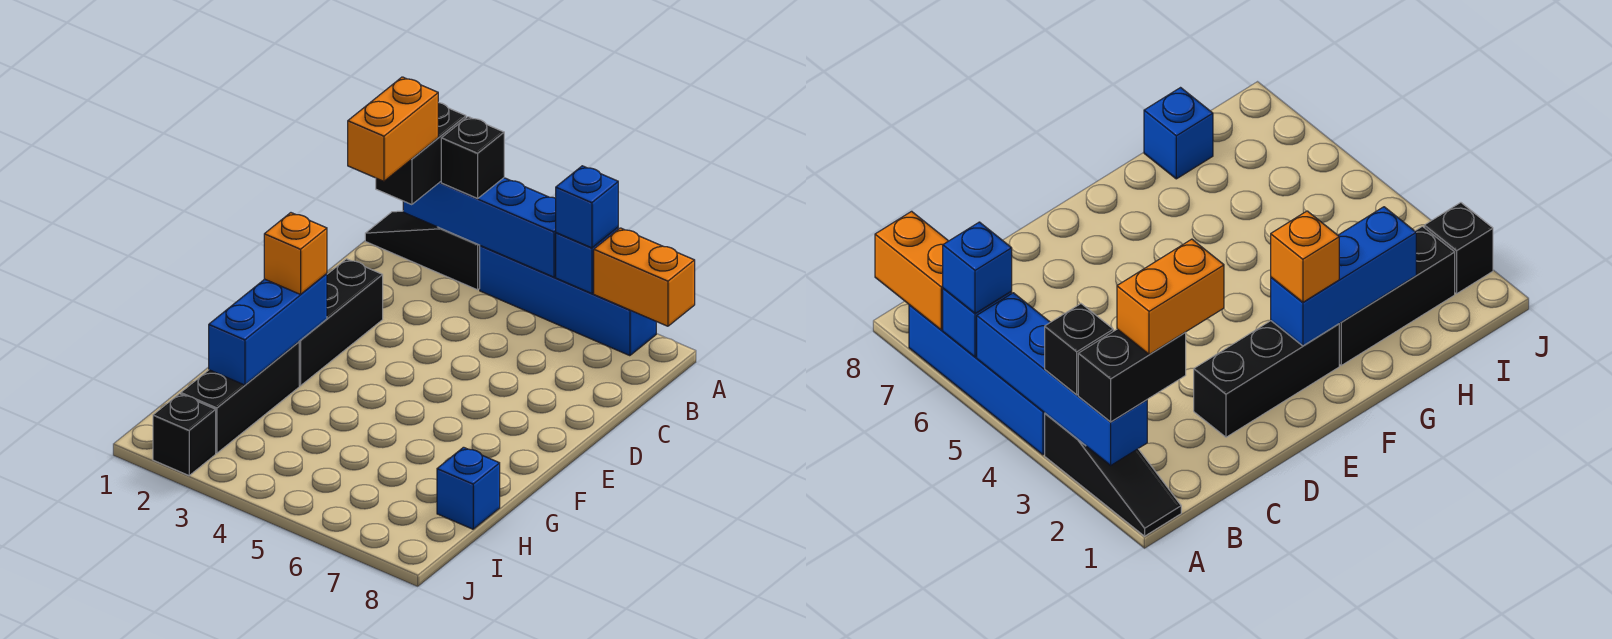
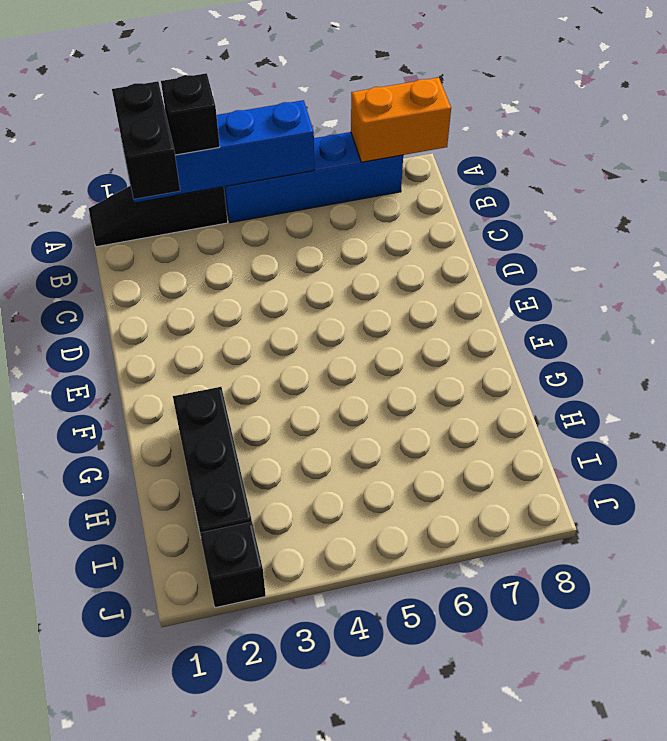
none -> black 1x3 brick [299,259,383,386]
none -> blue 1x1 brick [437,447,500,529]
none -> blue 1x1 brick [556,227,618,293]

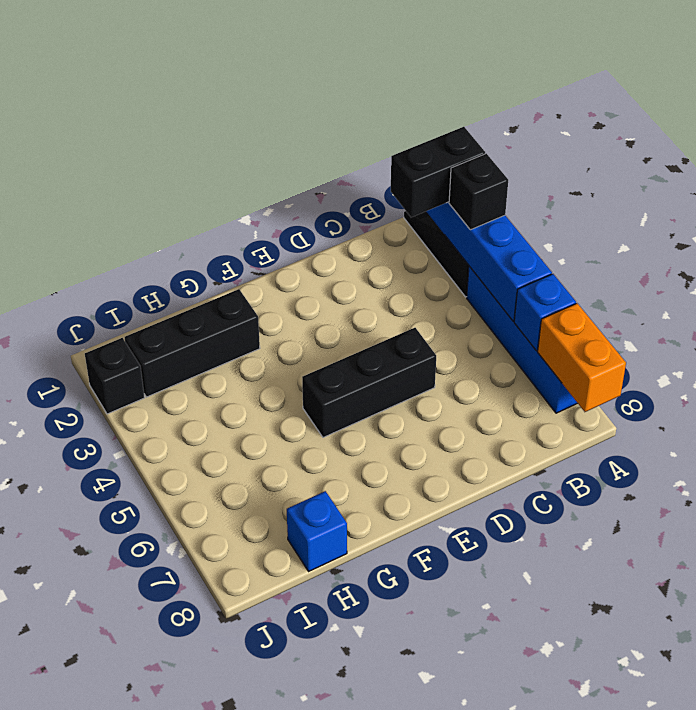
black 1x3 brick [302,328,436,437] -> black 1x3 brick moved to [299,259,383,386]
none -> blue 1x3 brick [209,274,327,385]
none -> blue 1x1 brick [556,166,618,248]
none -> orange 1x1 brick [264,213,327,294]

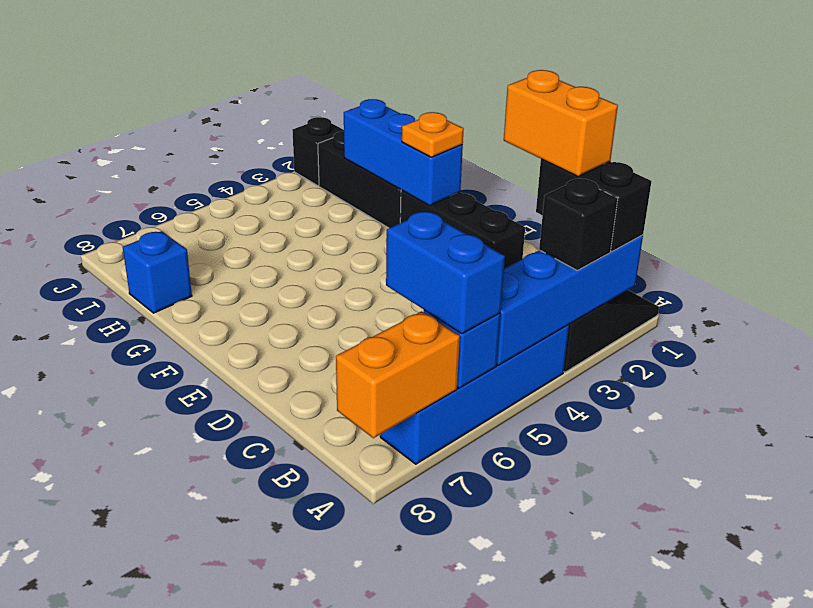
blue 1x2 brick [386,212,505,334] -> blue 1x1 brick [556,166,618,248]
orange 1x1 plate [402,112,464,157] -> orange 1x1 brick [264,213,327,294]

